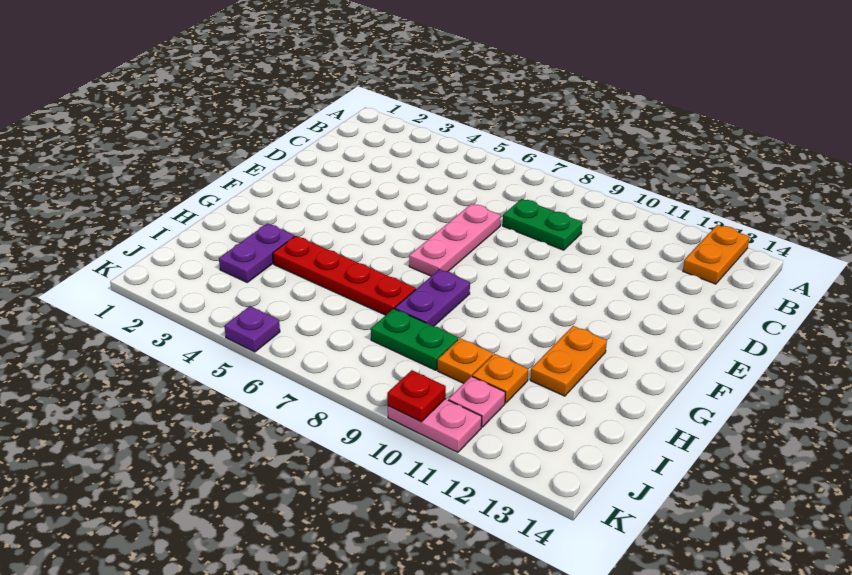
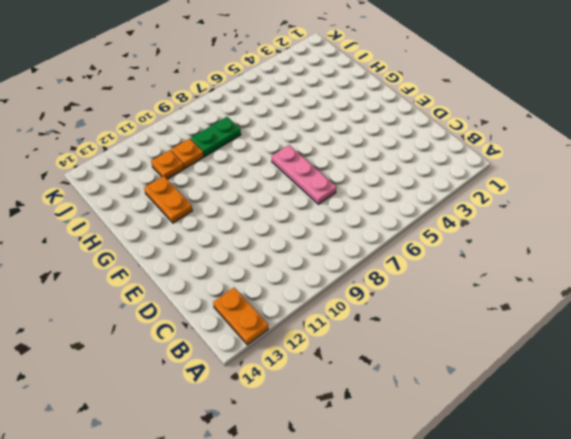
none -> green 1x2 plate [503,199,582,250]
none -> purple 1x2 plate [395,269,470,326]
none -> purple 1x2 plate [219,223,295,282]

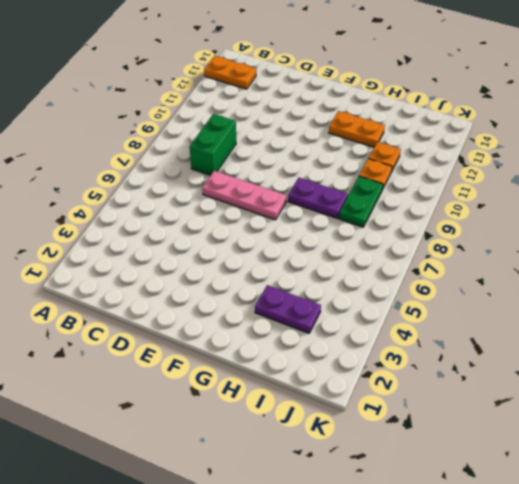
green 1x2 brick [190,114,236,175] -> green 1x2 plate [503,199,582,250]
none -> red 1x4 plate [273,236,416,315]
none -> pink 1x1 plate [448,376,505,427]
none -> purple 1x1 plate [224,306,280,352]

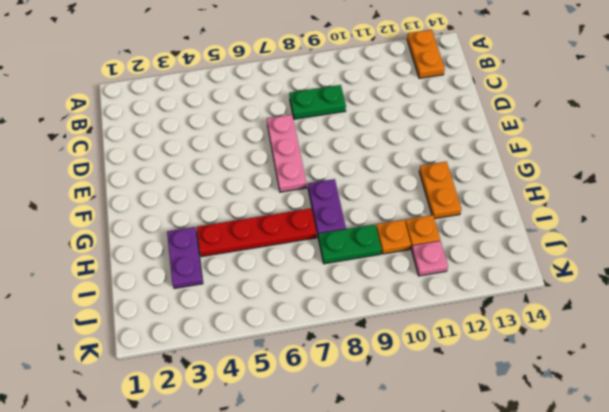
none -> purple 1x1 plate [224,306,280,352]
none -> pink 1x2 plate [388,399,482,452]
none -> red 1x1 plate [387,370,446,422]

